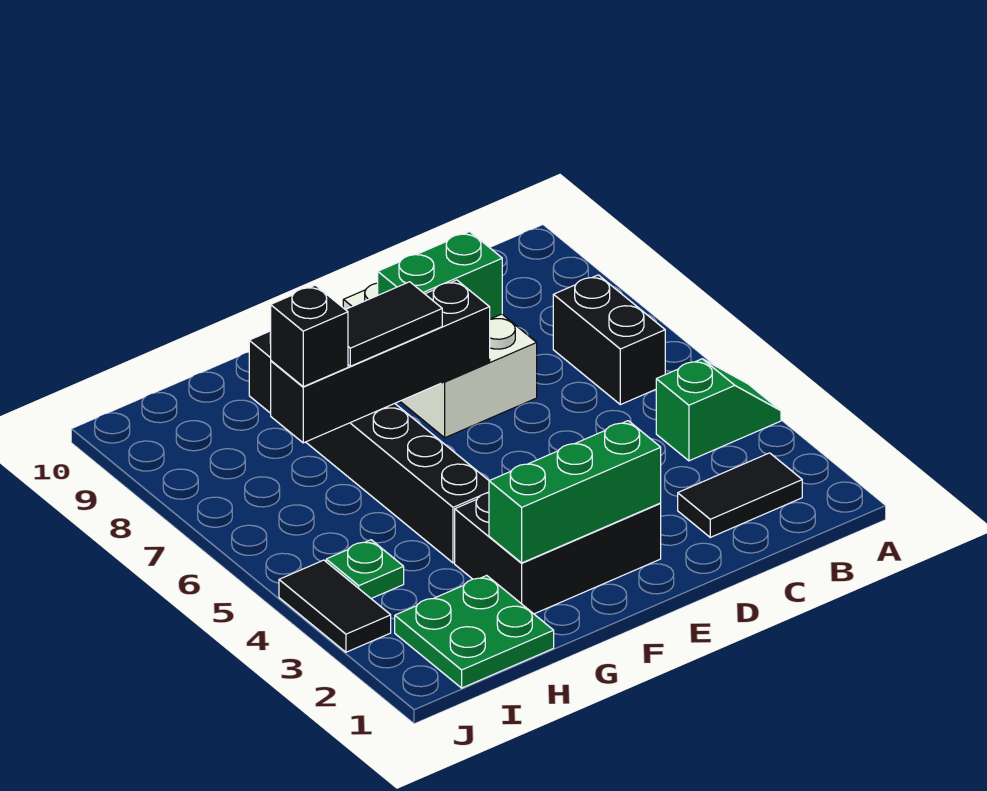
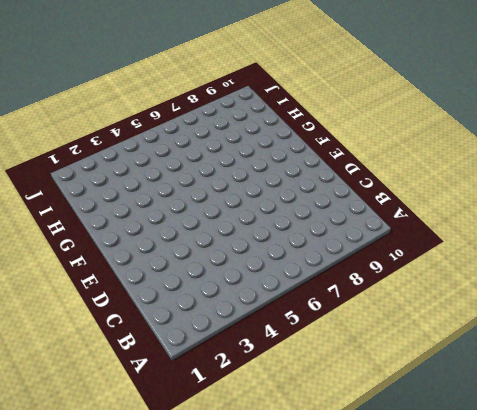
none -> green 1x2 slope [656,359,781,461]
none -> black 1x2 tile [678,453,802,537]
none -> black 1x2 brick [553,275,665,405]

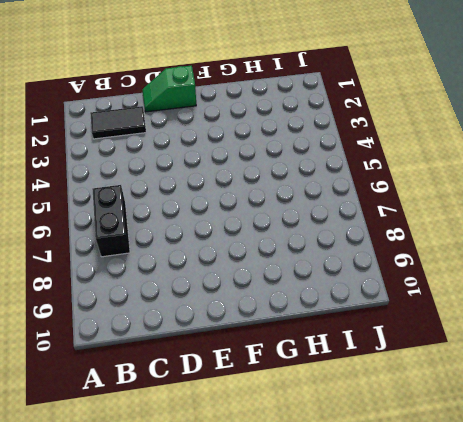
green 1x2 slope [142,66,196,112] -> green 1x2 slope moved to [656,359,781,461]
none -> white 2x3 brick [343,283,537,438]
none -> black 2x3 brick [455,493,661,614]
none -> black 1x6 brick [249,331,489,563]

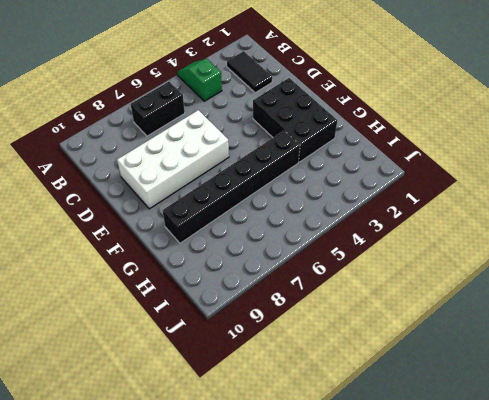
white 2x4 brick [117,110,229,209] -> white 2x3 brick [343,283,537,438]
none -> green 2x2 plate [395,575,554,688]
none -> green 1x1 plate [326,540,404,598]
none -> black 1x2 tile [279,560,391,652]

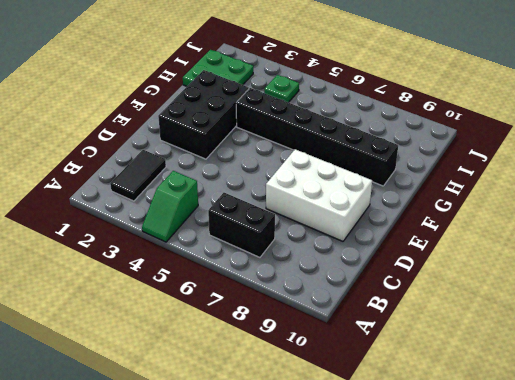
none -> black 1x2 tile [279,560,391,652]
none -> green 1x2 brick [378,232,502,319]
none -> green 1x3 brick [489,421,661,563]

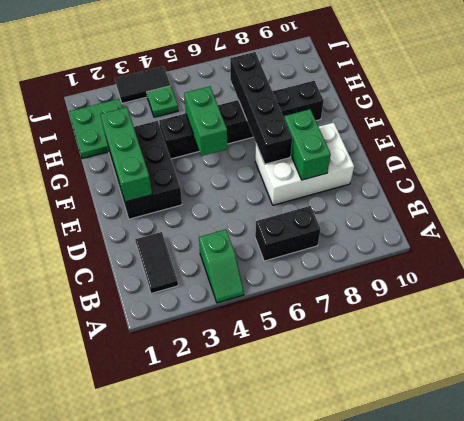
green 1x2 brick [184,86,227,156] -> none
none -> black 1x2 tile [346,282,442,366]
none -> black 1x1 brick [271,285,348,387]

